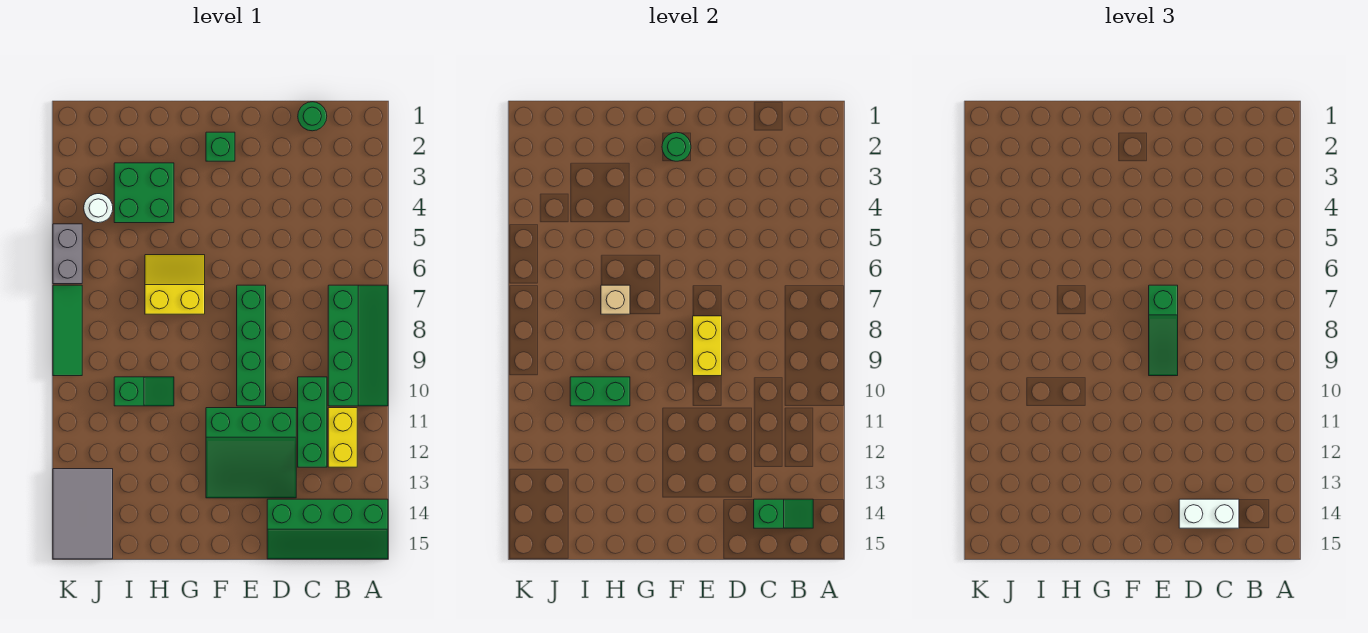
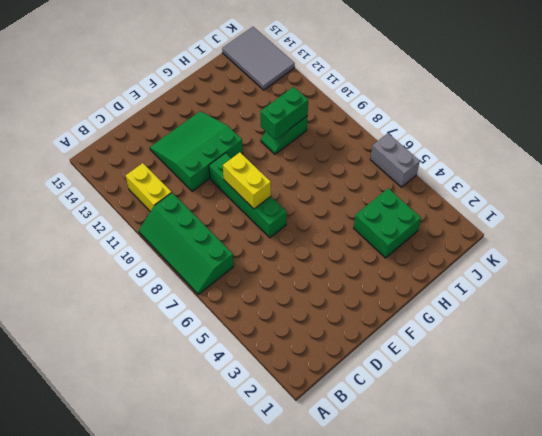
none -> green 2x4 slope [267,499,388,559]
none -> green 1x1 round brick [298,102,327,131]
none -> green 1x3 brick [298,377,327,467]

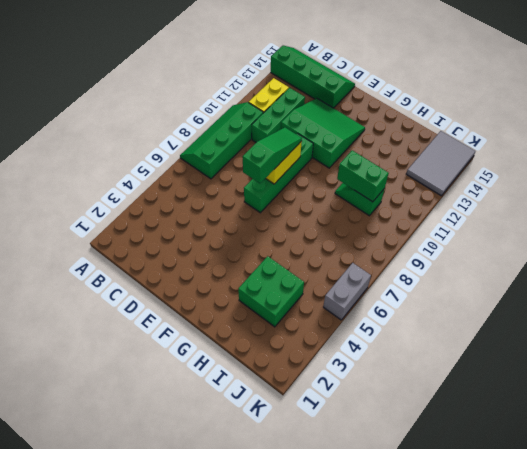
none -> green 1x1 round brick [298,102,327,131]
none -> green 1x1 brick [206,132,235,161]
none -> yellow 2x2 slope [145,255,205,314]

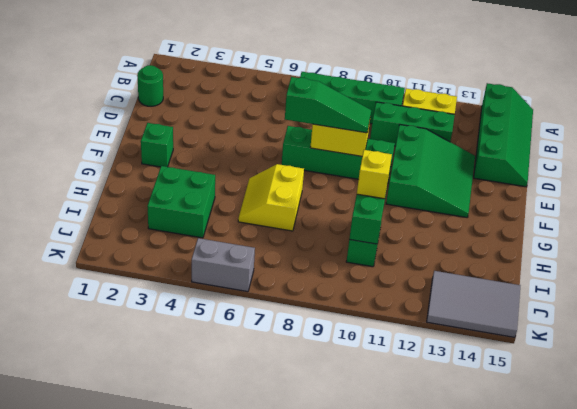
yellow 1x1 brick [357,150,392,199] -> none
none -> white 1x1 round brick [84,194,113,223]
none -> green 1x3 tile [53,285,82,376]
none -> green 1x2 slope [754,499,813,528]

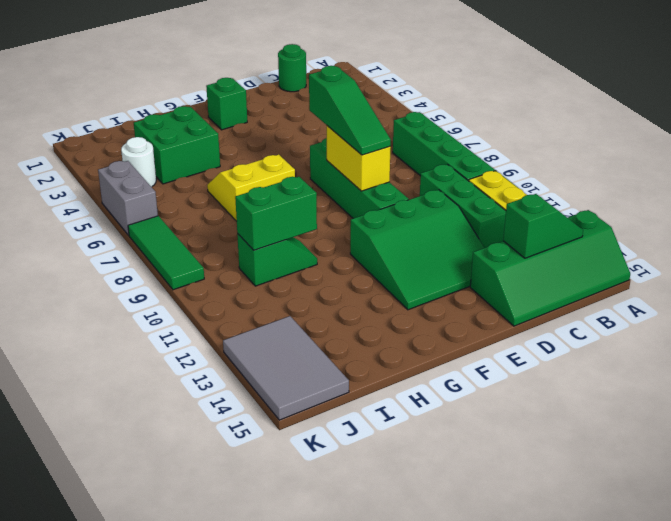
none -> green 1x1 round brick [662,132,691,161]
none -> tan 1x1 brick [601,285,630,314]
none -> white 1x2 brick [1179,499,1239,528]

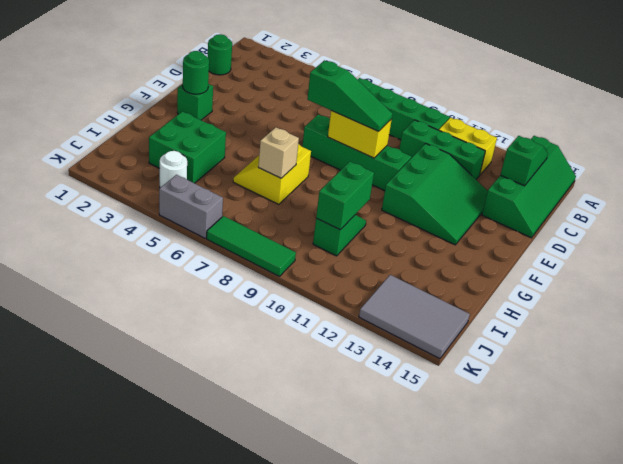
none -> white 1x2 brick [1179,499,1239,528]

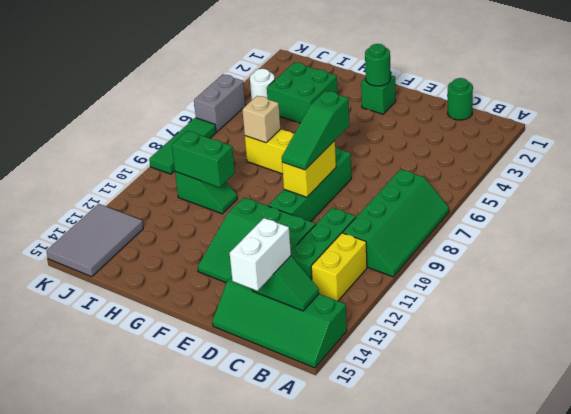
white 1x2 brick [230,218,291,291] -> white 1x2 brick turned to [1179,499,1239,528]

